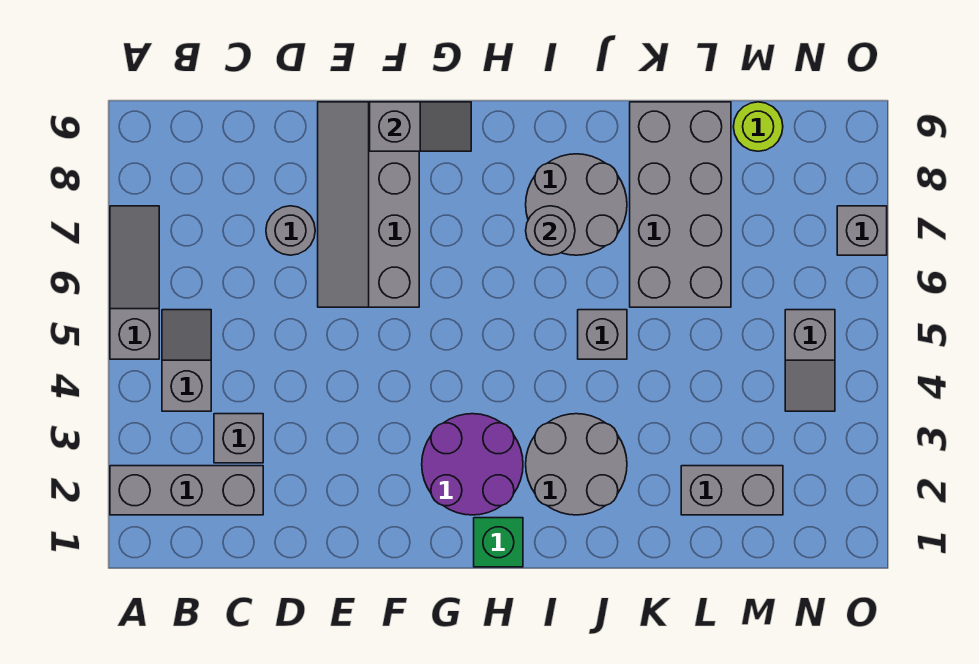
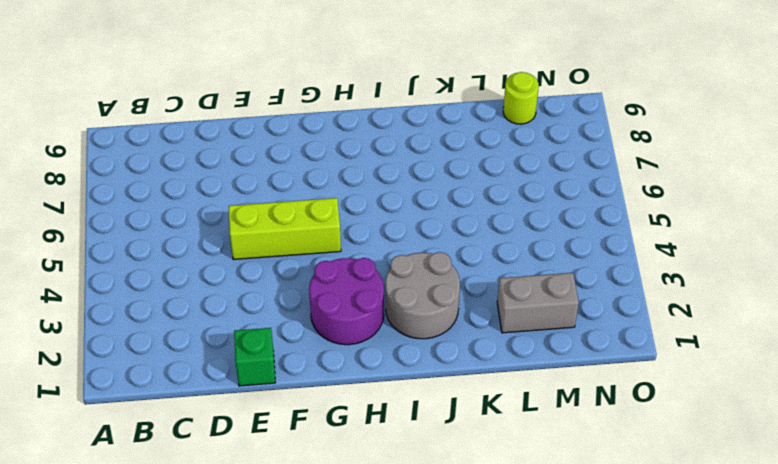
green 1x1 brick [234,328,275,386] -> green 1x1 brick moved to [474,518,523,567]
lime 1x3 brick [229,198,341,260] -> none
none -> grey 1x3 brick [110,466,263,515]
none -> grey 1x3 slope [110,206,159,359]
none -> grey 1x2 slope [162,310,211,411]

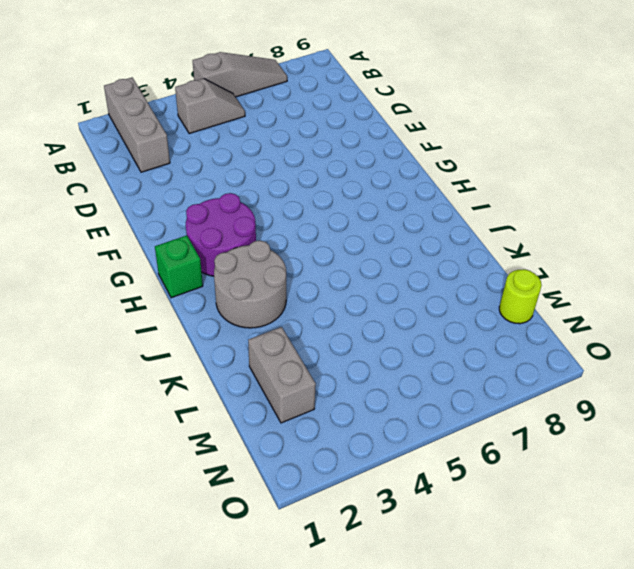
none -> grey 1x1 brick [214,414,263,463]
none -> grey 1x1 round brick [266,206,315,255]
none -> grey 2x4 slope [318,102,419,307]

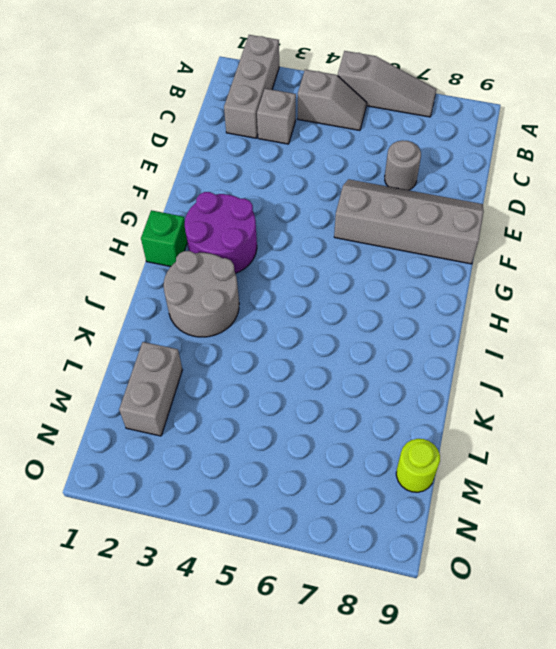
none -> grey 2x2 round brick [526,154,627,255]
none -> grey 1x1 brick [578,310,627,359]
none -> grey 2x4 brick [630,102,731,307]

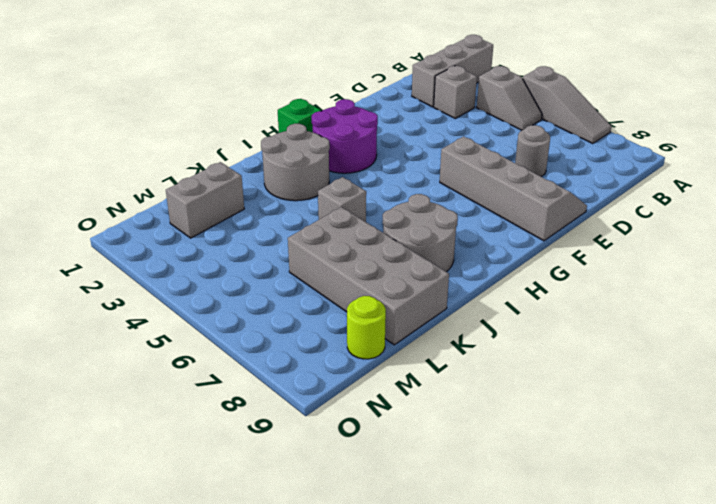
none -> grey 1x2 slope [785,310,835,411]
none -> grey 1x1 brick [837,206,887,255]
none -> grey 1x2 slope [370,102,471,151]

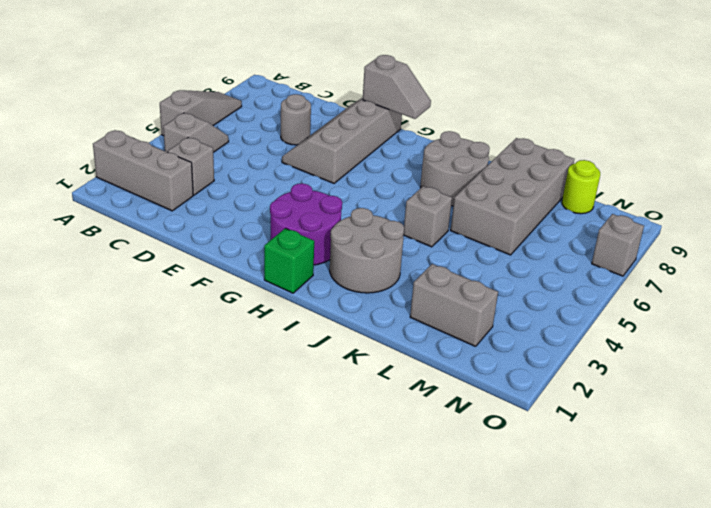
none -> grey 1x2 slope [785,310,835,411]
none -> grey 1x1 round brick [526,206,575,255]

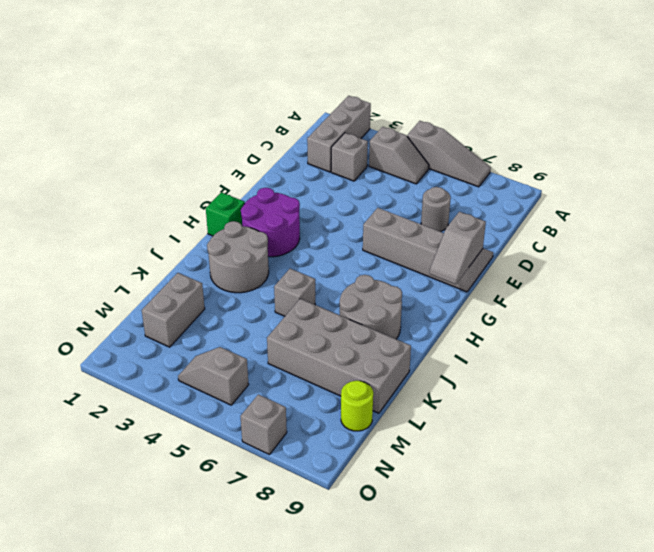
none -> grey 1x1 round brick [526,206,575,255]

